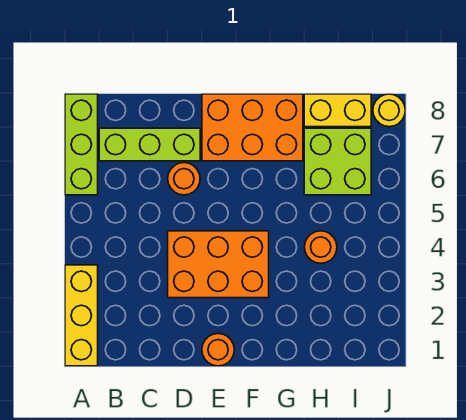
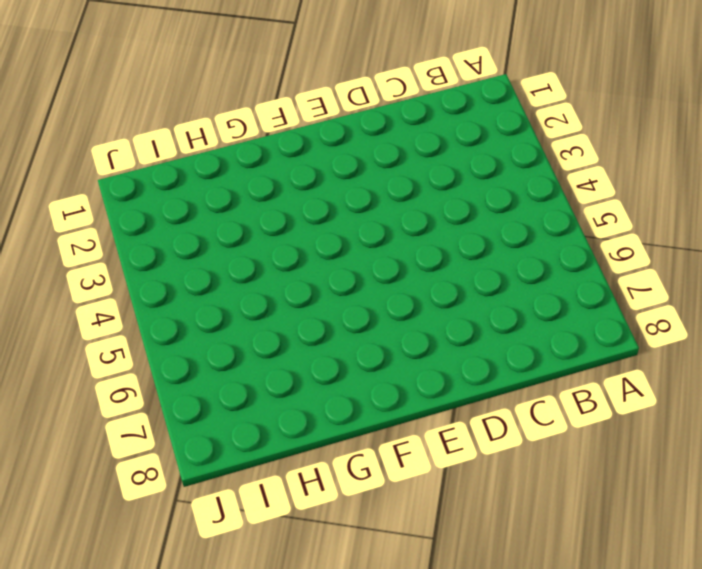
none -> yellow 1x3 brick [65,265,98,366]
none -> lime 1x3 brick [65,94,98,195]

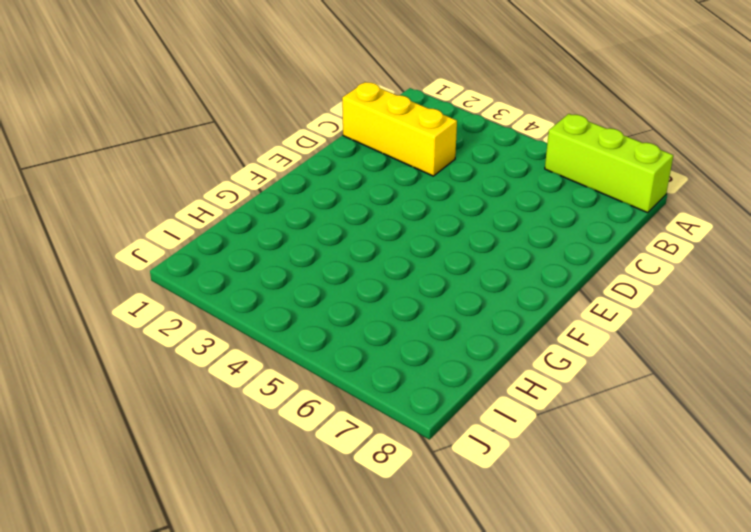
yellow 1x3 brick [342,82,457,176] -> yellow 1x3 brick moved to [65,265,98,366]
none -> lime 1x3 brick [99,128,200,161]
none -> orange 2x3 brick [168,231,269,298]

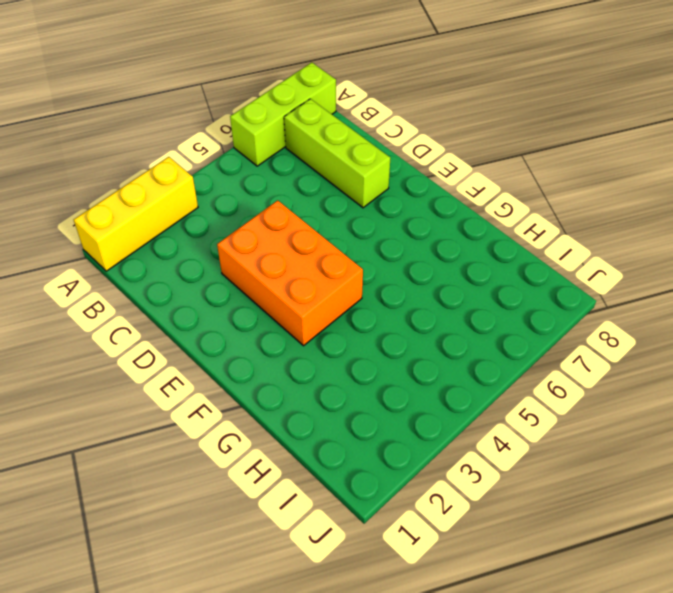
none -> orange 1x1 round brick [168,163,200,195]
none -> orange 1x1 round brick [202,334,234,366]

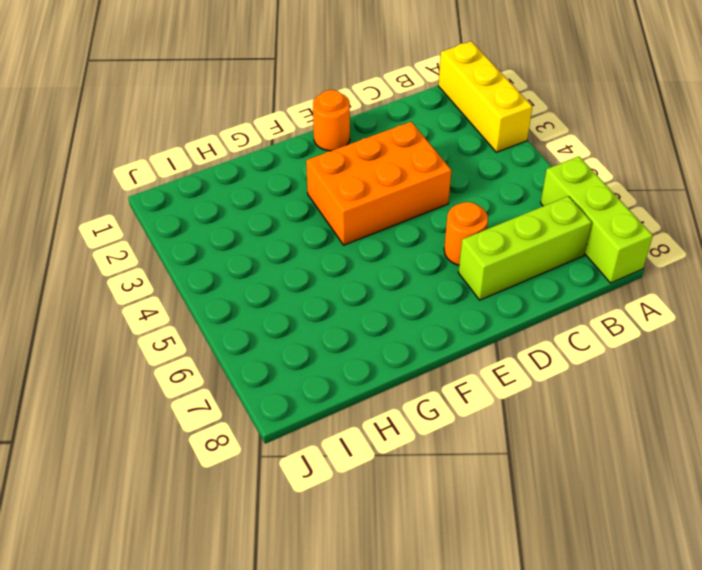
none -> orange 2x3 brick [202,94,303,161]
none -> orange 1x1 round brick [305,231,337,263]

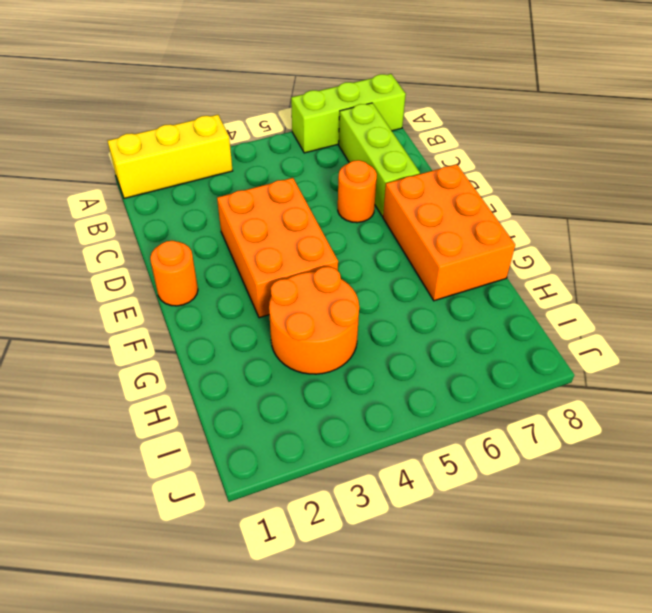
orange 2x2 round brick [269,267,359,374] -> orange 1x1 round brick [305,231,337,263]
none -> lime 2x2 brick [304,128,371,195]
none -> yellow 1x2 brick [304,94,371,127]

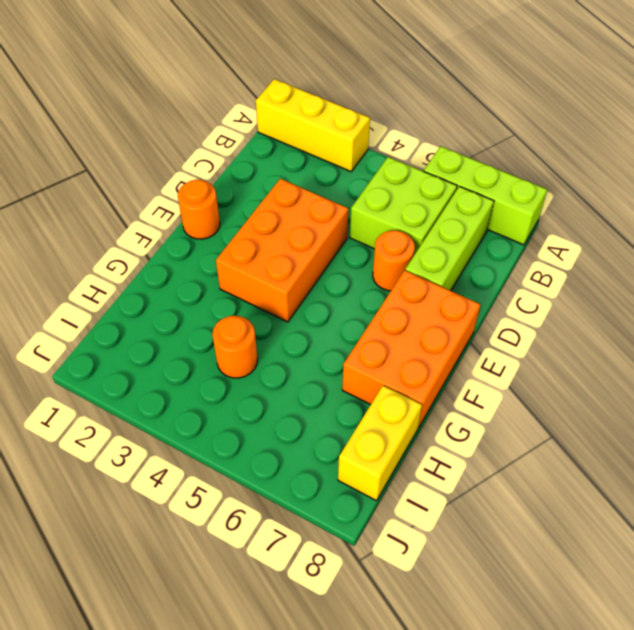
lime 2x2 brick [350,157,457,255] -> lime 2x2 brick moved to [304,128,371,195]
none -> yellow 1x1 round brick [373,94,405,127]

